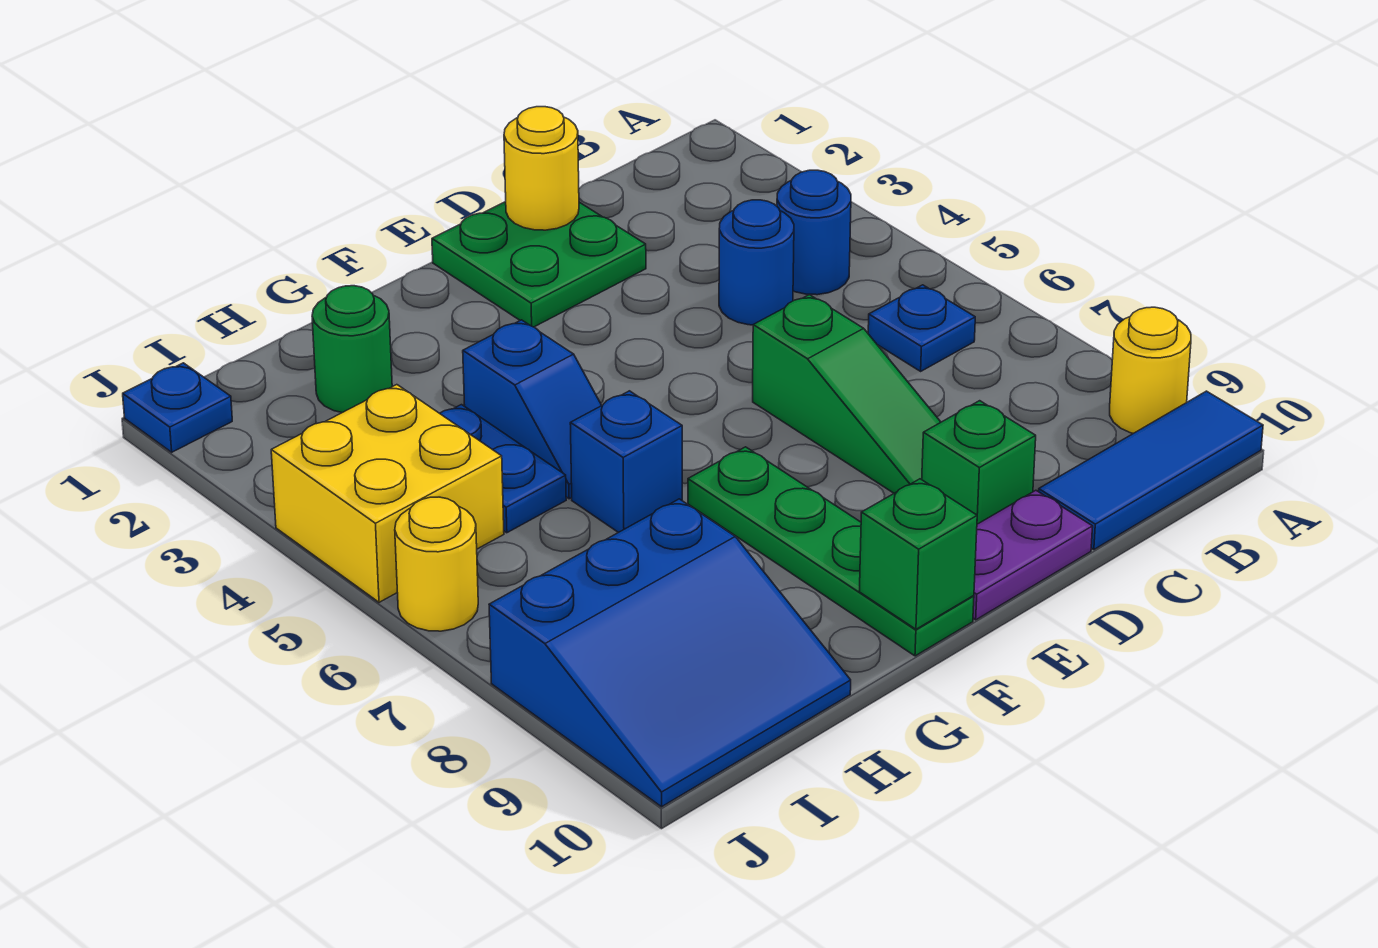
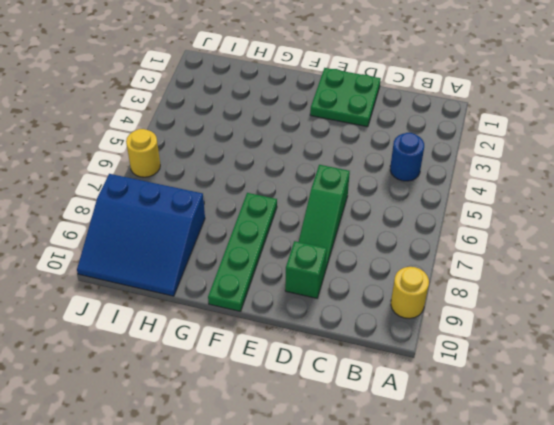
none -> blue 1x3 tile [1039,391,1263,550]
none -> blue 1x1 plate [868,285,975,371]
none -> blue 1x1 round brick [719,200,794,325]

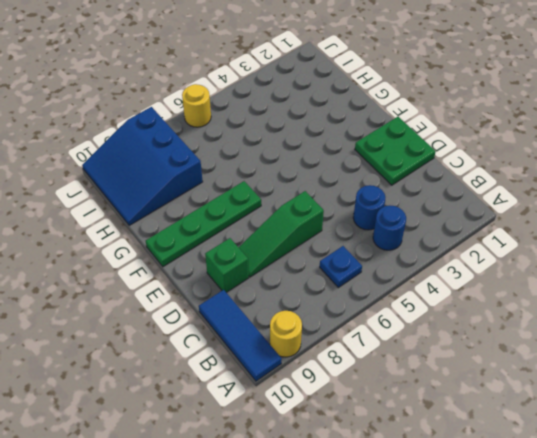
none -> purple 1x2 plate [973,490,1093,620]
none -> blue 1x2 slope [463,320,602,499]
none -> blue 1x1 brick [570,391,682,533]

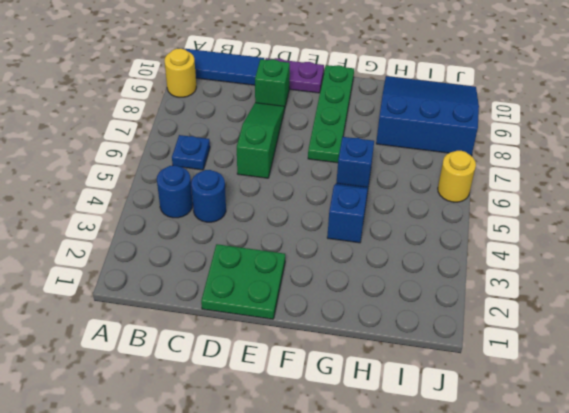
none -> green 1x1 round brick [312,286,392,413]
none -> blue 1x2 plate [440,405,566,533]
none -> yellow 2x2 brick [271,385,504,602]

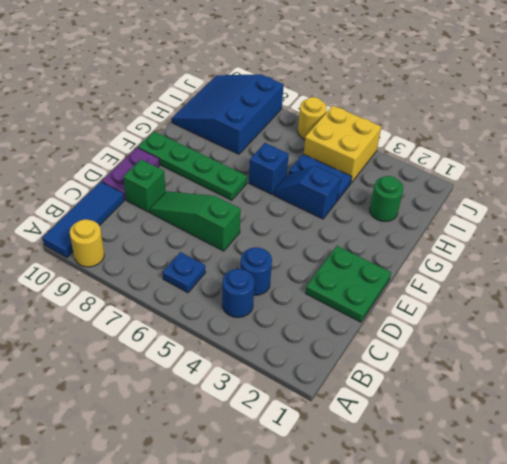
none -> blue 1x1 plate [123,363,232,452]
none -> yellow 1x1 round brick [504,107,579,230]
none -> green 1x1 brick [859,479,977,629]

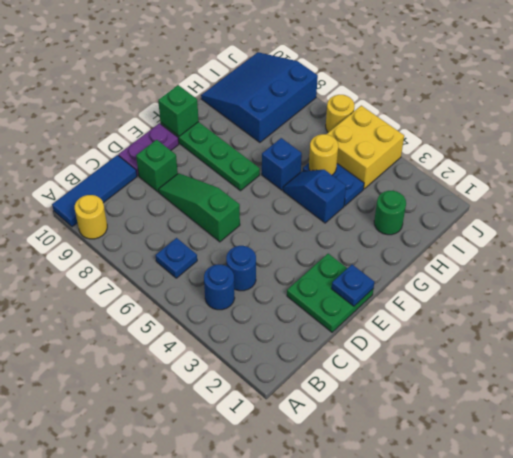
blue 1x1 plate [331,265,374,306] -> blue 1x1 plate moved to [123,363,232,452]
yellow 1x1 round brick [309,134,338,175] -> yellow 1x1 round brick moved to [504,107,579,230]

